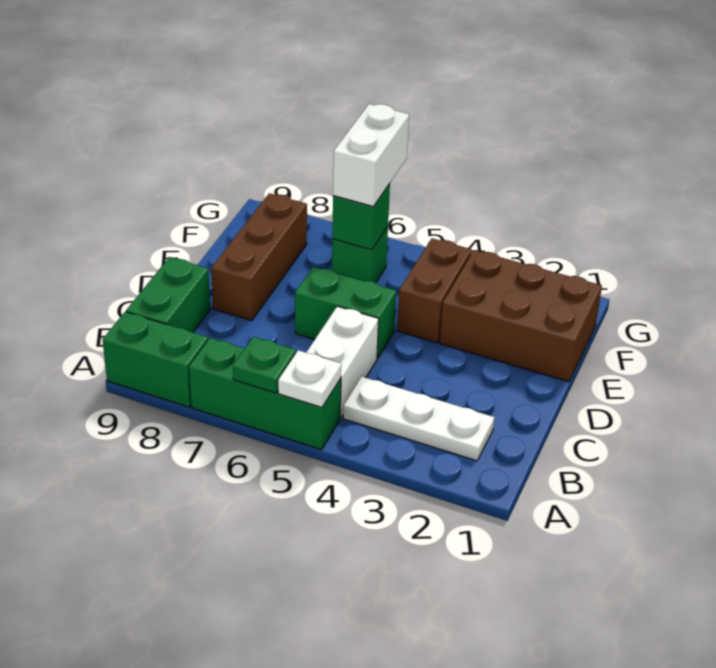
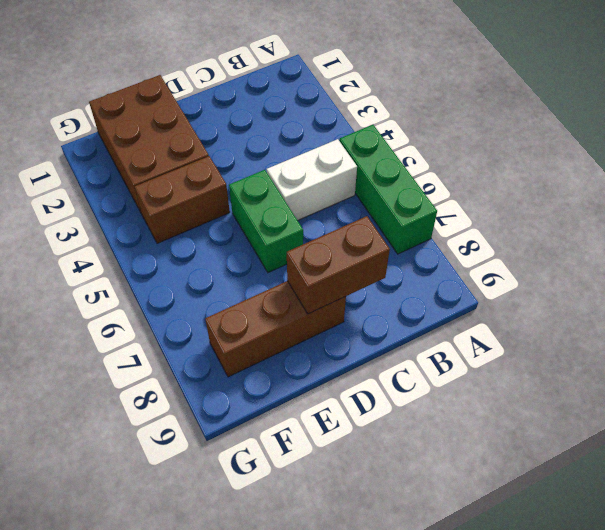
brown 1x2 brick [287,216,390,314] -> none
none -> green 1x2 brick [103,312,208,407]
none -> white 1x3 plate [343,377,494,461]
none -> green 1x2 brick [126,257,210,332]

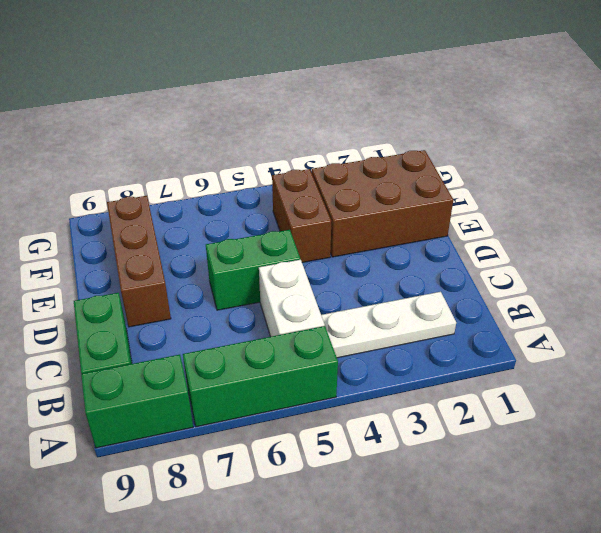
none -> green 1x1 brick [332,227,388,283]
none -> white 1x1 plate [278,350,341,407]
none -> green 1x1 plate [233,337,296,393]

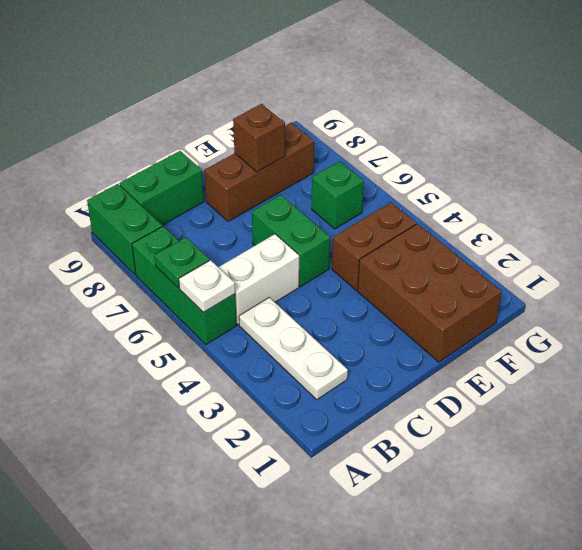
brown 1x1 brick [233,104,285,172] -> none
none -> green 1x1 brick [332,184,390,250]
none -> white 1x2 brick [333,104,409,207]

